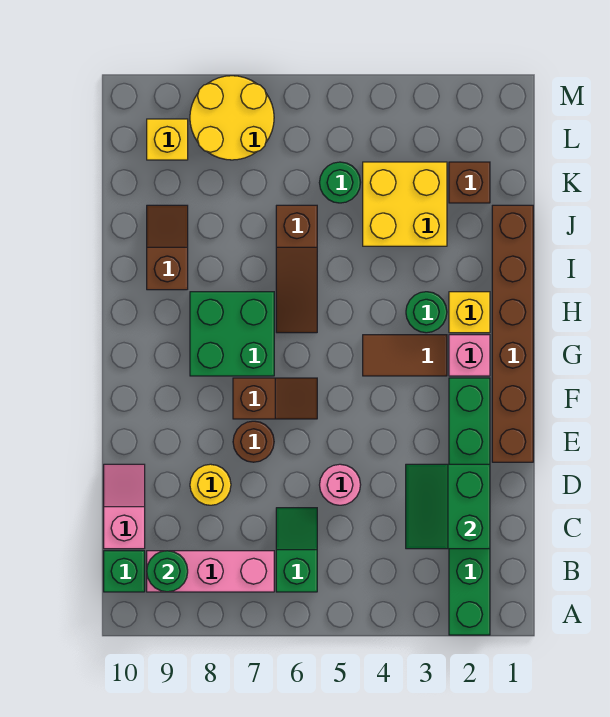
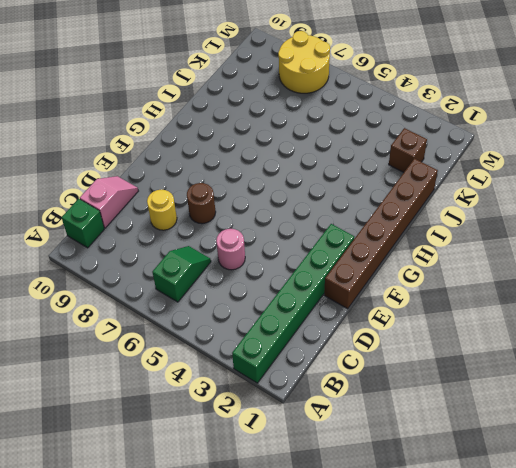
none -> pink 1x3 brick [147,551,274,592]
none -> brown 1x2 slope [233,378,317,419]
none -> pink 1x1 brick [449,335,490,376]

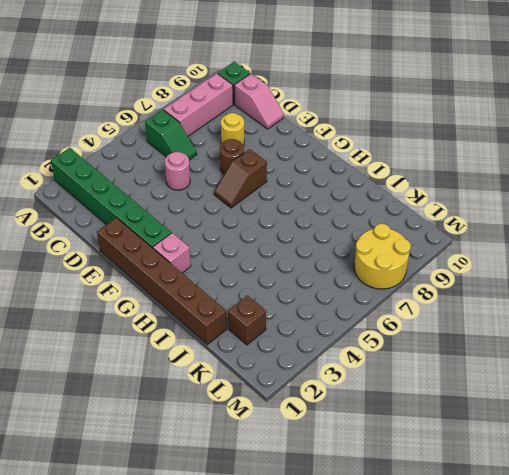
none -> brown 1x2 tile [363,335,447,376]
none -> green 2x2 brick [190,292,274,376]
none -> yellow 1x1 brick [449,292,490,333]

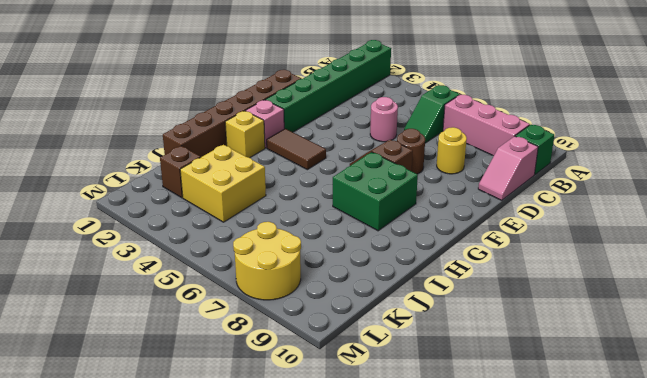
none -> green 1x1 round brick [406,292,447,333]
none -> brown 1x3 slope [276,205,317,333]
none -> brown 1x2 slope [147,205,188,290]

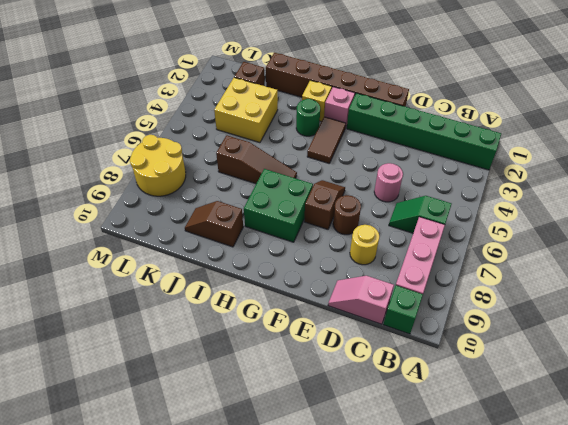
none -> green 1x1 round brick [319,162,361,203]
none -> yellow 1x1 brick [147,119,188,160]
none -> green 1x1 round brick [147,551,188,592]

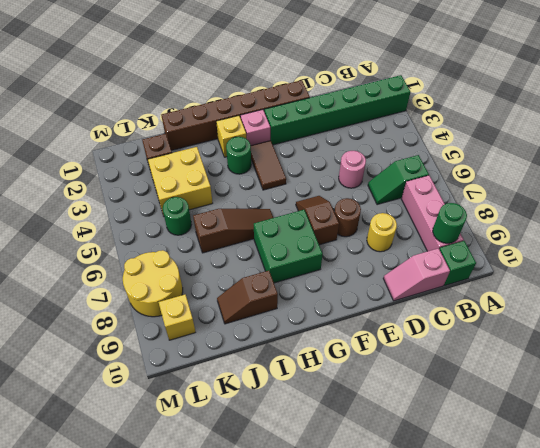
none -> green 2x2 slope [406,464,490,549]

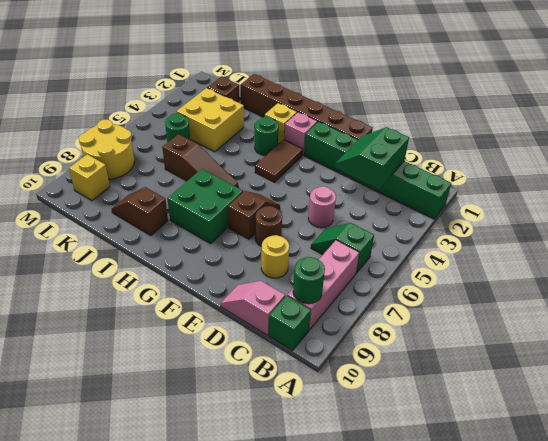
green 2x2 slope [334,127,409,189] -> green 2x2 slope turned to [406,464,490,549]

